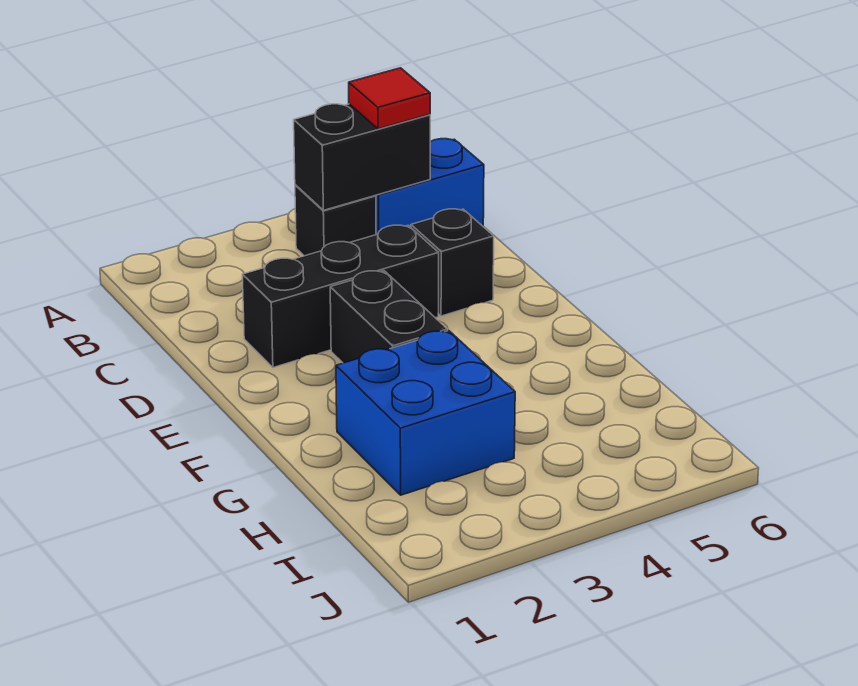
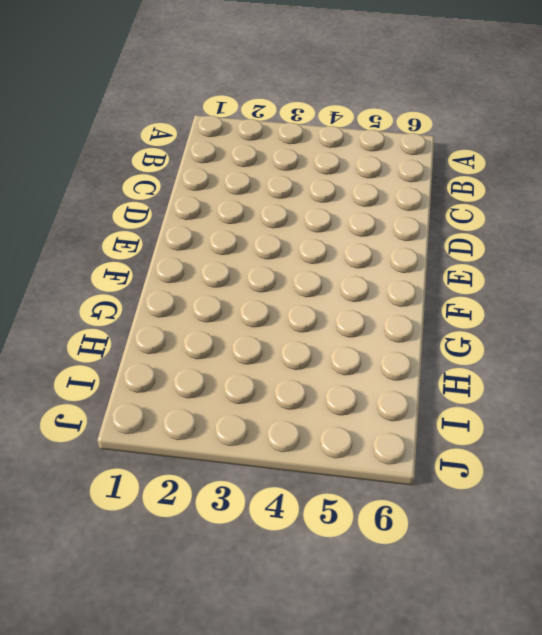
none -> black 1x1 brick [295,185,376,256]
none -> blue 1x2 brick [376,139,484,235]

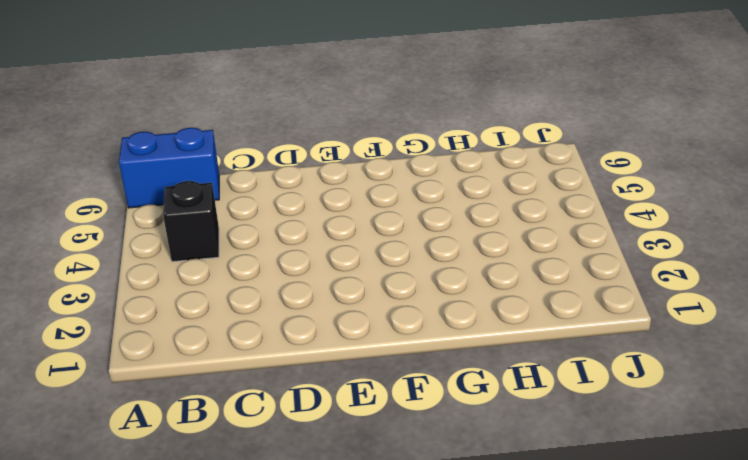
blue 1x2 brick [119,128,219,208] -> blue 1x2 brick turned to [376,139,484,235]
none -> black 1x3 brick [242,225,439,368]
none -> black 1x1 brick [411,209,494,316]

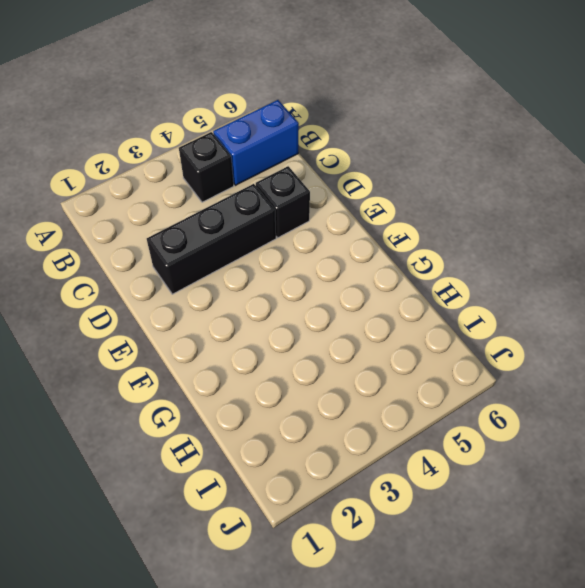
none -> black 1x2 brick [330,271,447,363]
none -> blue 2x2 brick [336,331,515,495]

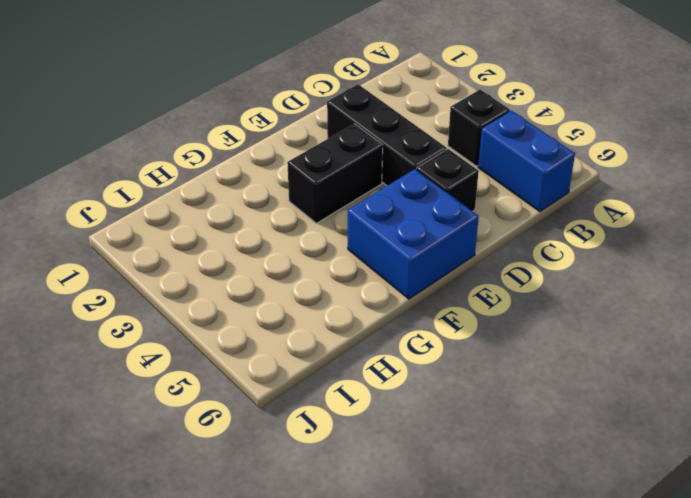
blue 2x2 brick [348,169,479,299] -> blue 2x2 brick moved to [336,331,515,495]
none -> black 1x2 brick [294,104,430,210]
none -> red 1x1 tile [349,68,430,129]

